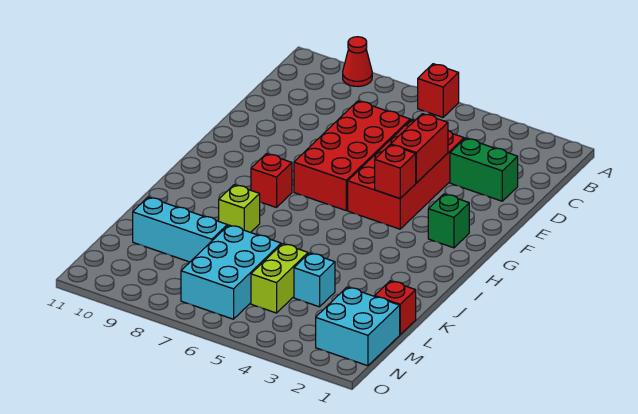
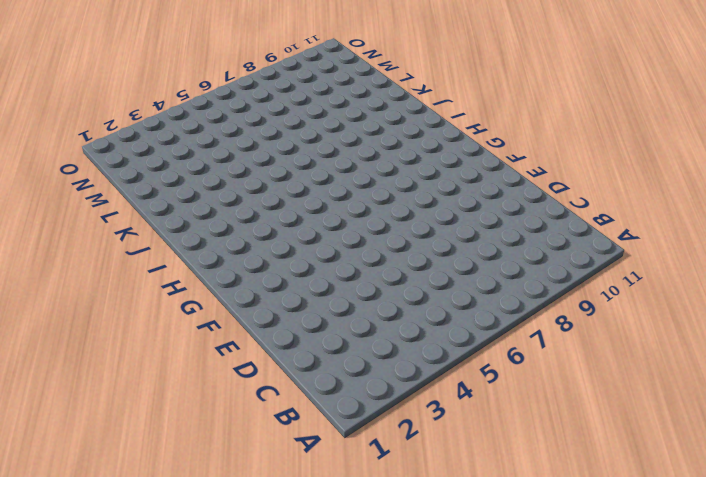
none -> red 1x1 brick [418,64,459,117]
none -> red 1x1 cone [343,37,372,87]
none -> green 1x2 brick [450,138,518,201]

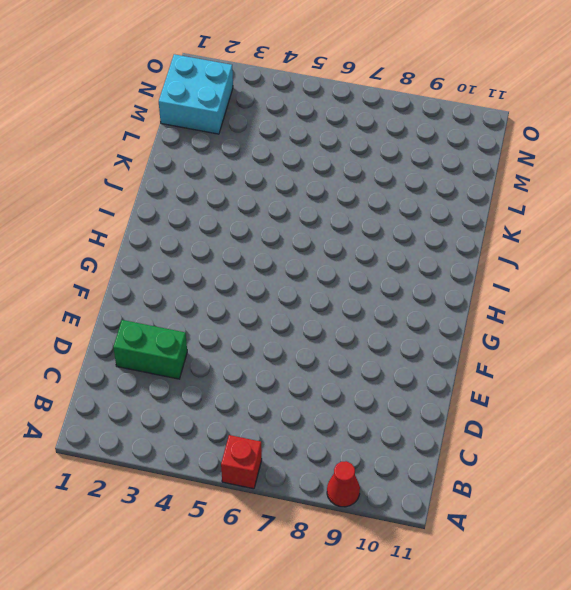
none -> red 2x4 brick [348,120,464,229]
none -> red 2x4 brick [294,101,410,210]
none -> green 1x1 brick [428,194,469,248]

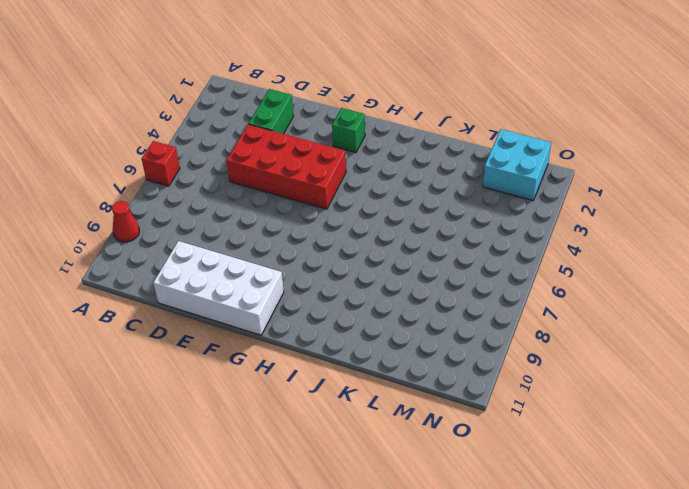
white 2x4 brick [153,241,284,335] -> none
none -> red 2x4 brick [294,101,410,210]
none -> red 1x1 brick [251,154,292,208]
none -> lime 1x1 brick [219,185,260,233]

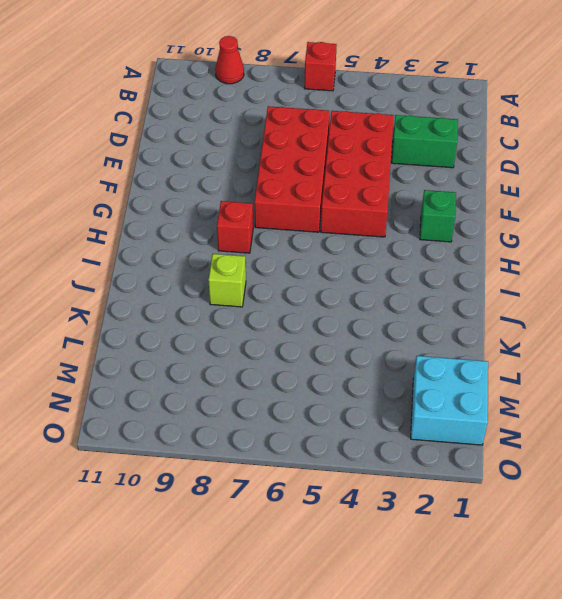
none -> red 1x1 brick [375,281,416,334]
none -> cyan 1x1 brick [294,253,335,307]
none -> lime 1x2 brick [251,244,308,313]

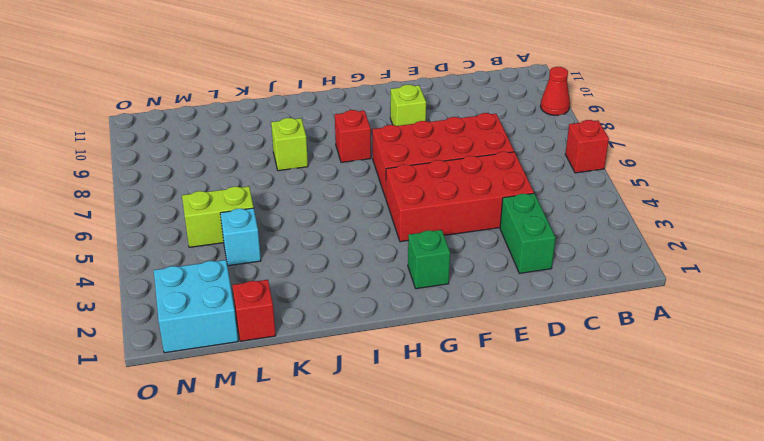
lime 1x1 brick [390,85,426,126] -> none
none -> cyan 2x3 brick [181,225,281,319]
none -> cyan 1x3 brick [133,197,227,262]
none -> red 1x2 brick [391,114,448,183]

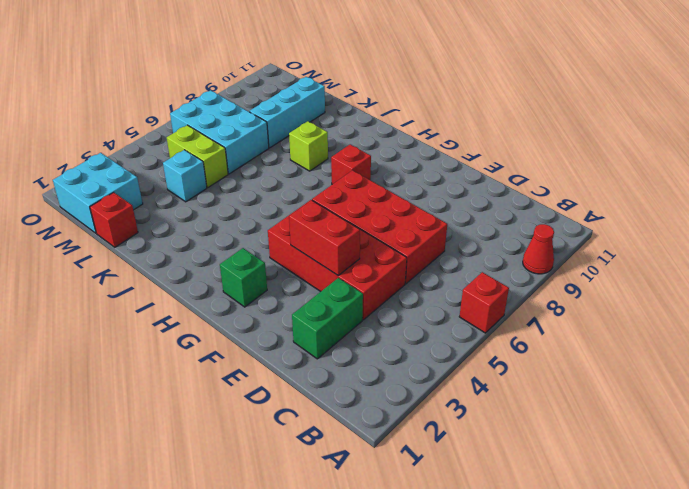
none -> red 1x1 brick [375,145,416,198]

